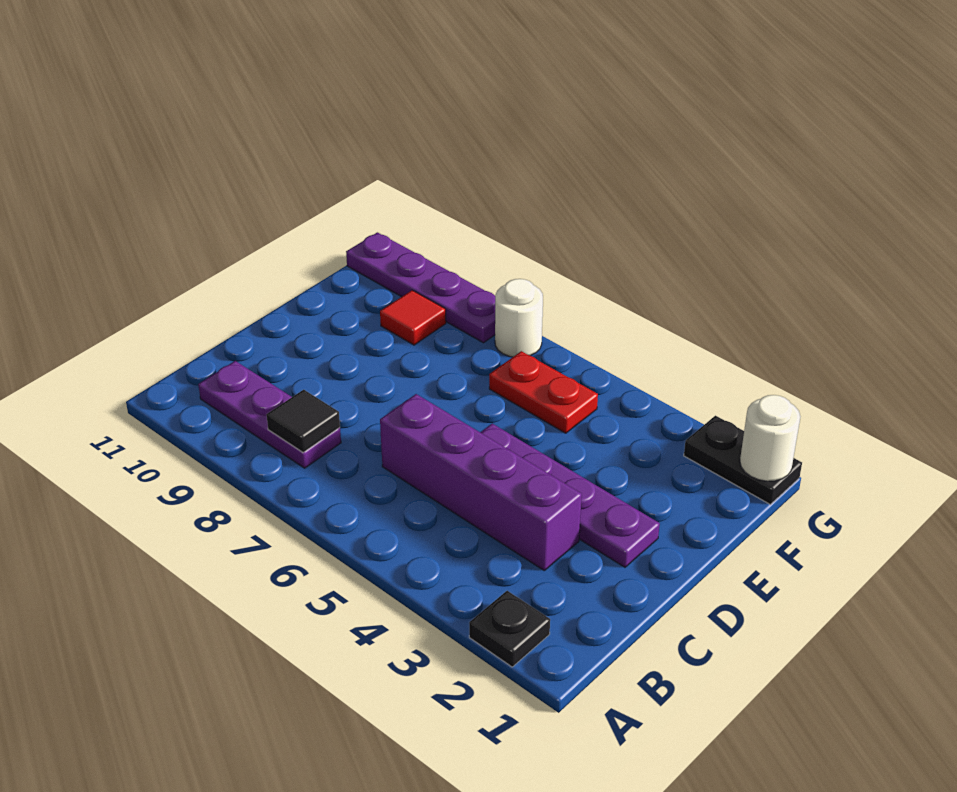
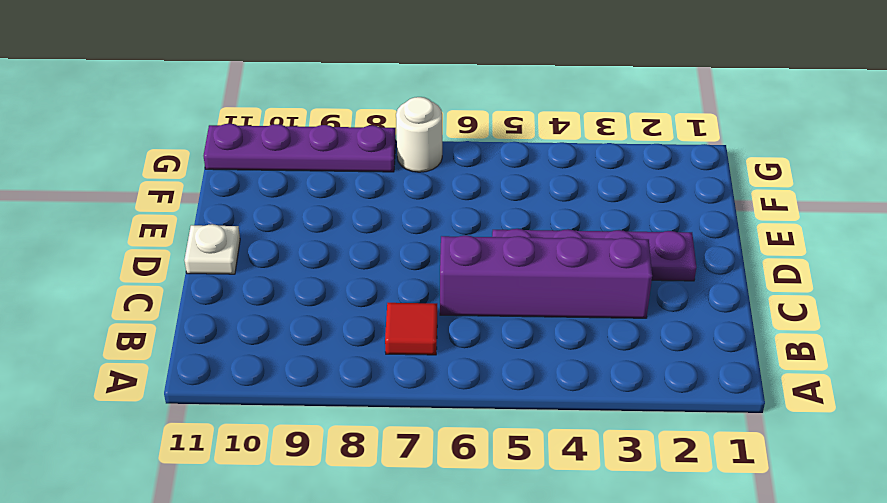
red 1x1 tile [385,303,437,355] -> red 1x1 tile moved to [380,290,446,345]
white 1x1 plate [184,224,240,274] -> none
none -> black 1x1 plate [469,591,550,667]
none -> purple 1x3 plate [198,361,341,468]

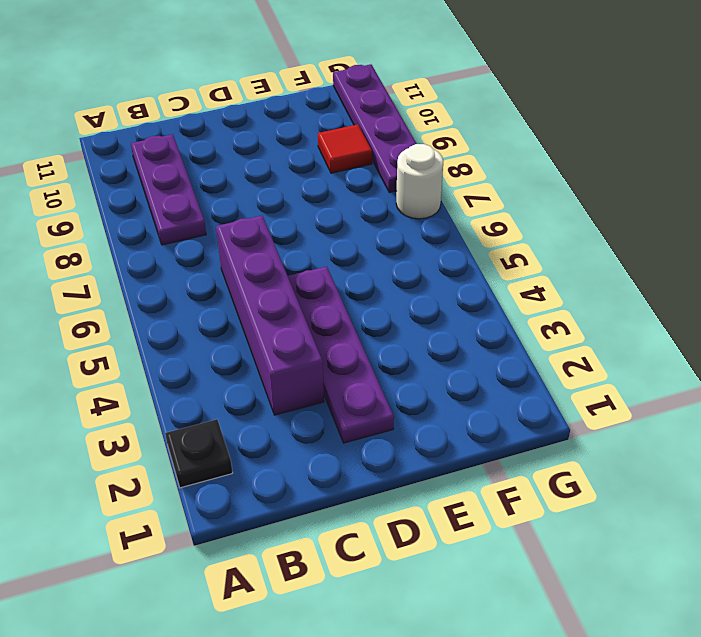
none -> red 1x2 plate [489,351,598,433]
none -> black 1x2 plate [684,416,802,504]

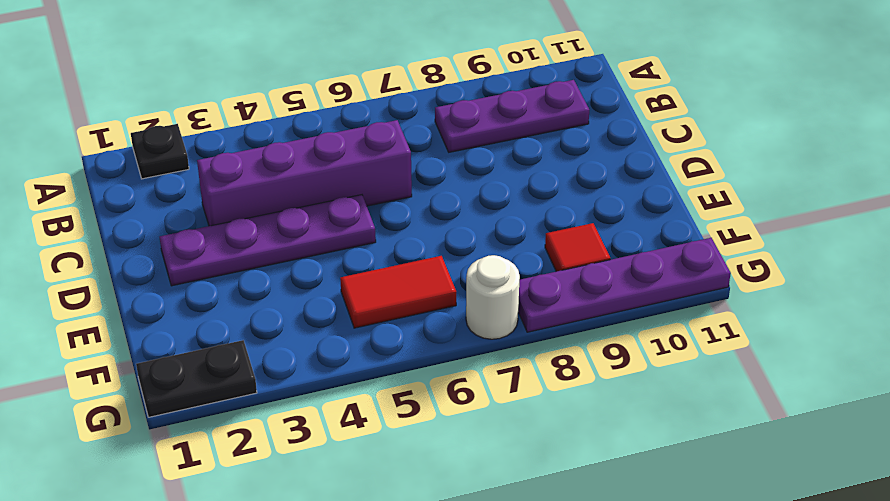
red 1x2 tile [340,256,456,328] -> red 1x2 plate [489,351,598,433]
none -> black 1x1 tile [266,390,340,452]
none -> white 1x1 round brick [740,395,801,481]

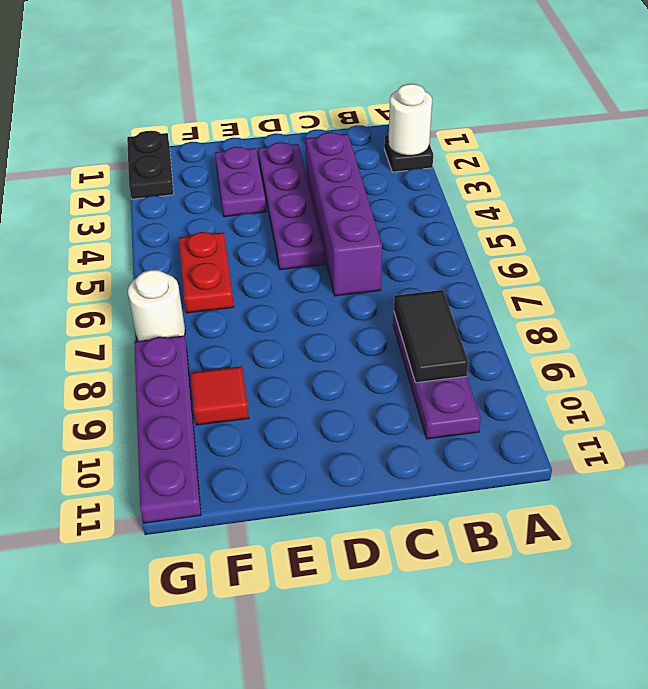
white 1x1 round brick [388,84,432,156] -> white 1x1 round brick moved to [740,395,801,481]
black 1x2 tile [394,290,468,383] -> black 1x1 tile [266,390,340,452]
purple 1x2 plate [215,147,266,217] -> none

